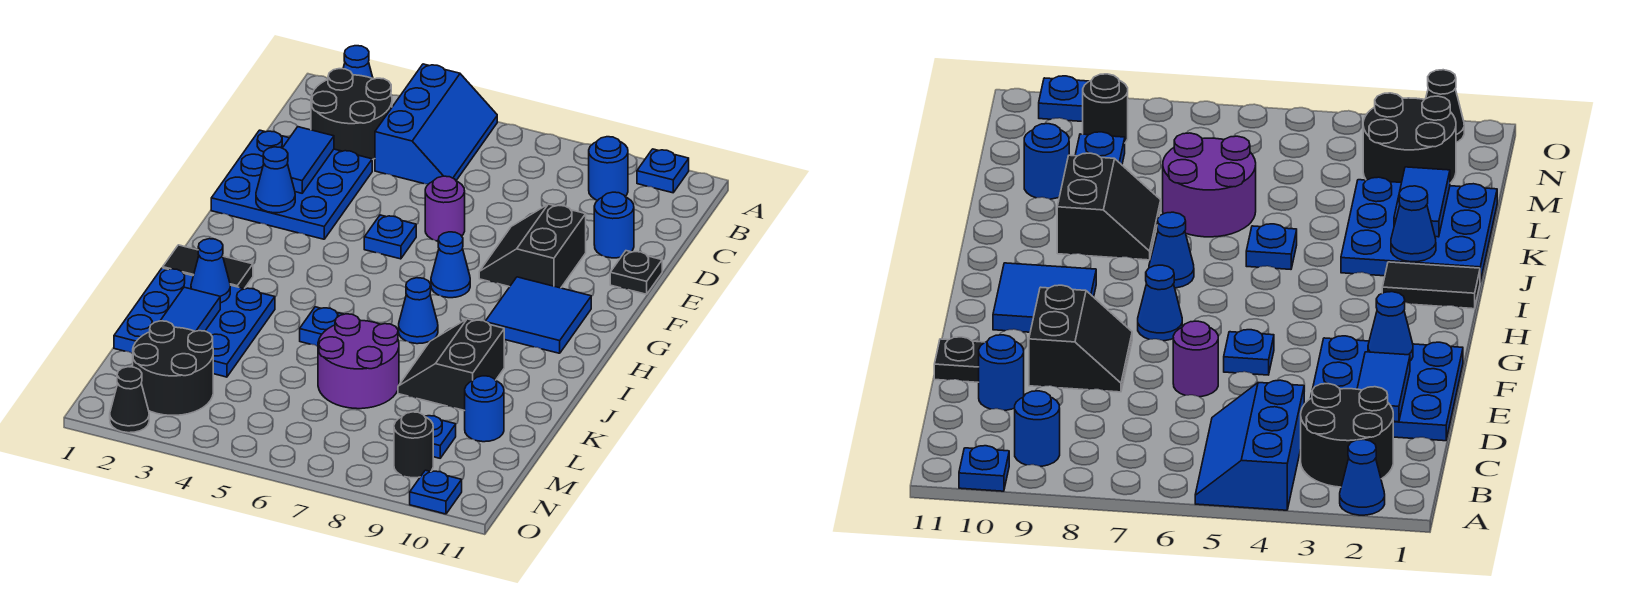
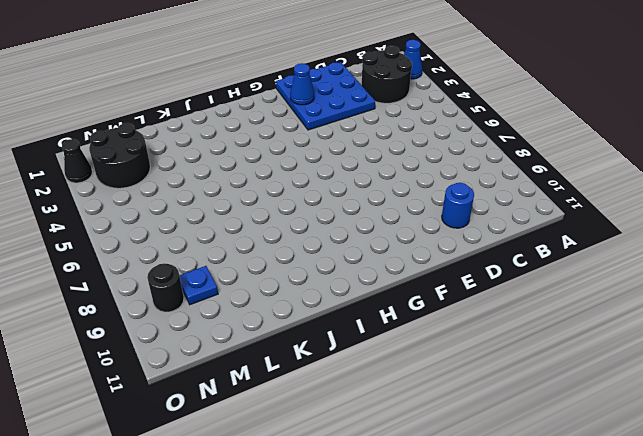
none -> blue 2x3 slope [375,64,497,184]
none -> blue 1x1 plate [637,149,689,193]
none -> blue 1x1 round brick [589,137,628,200]

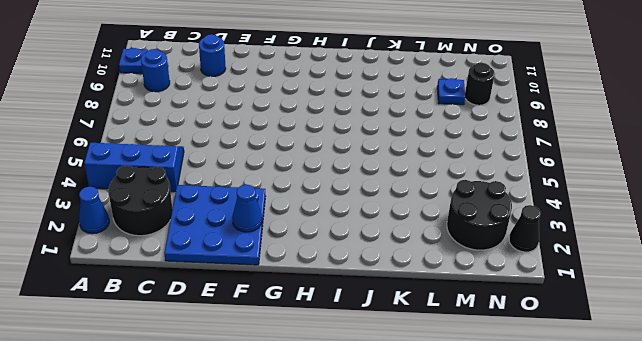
none -> purple 1x1 round brick [425,176,465,241]
none -> black 2x2 slope [479,204,586,288]
none -> black 1x1 plate [610,251,662,294]

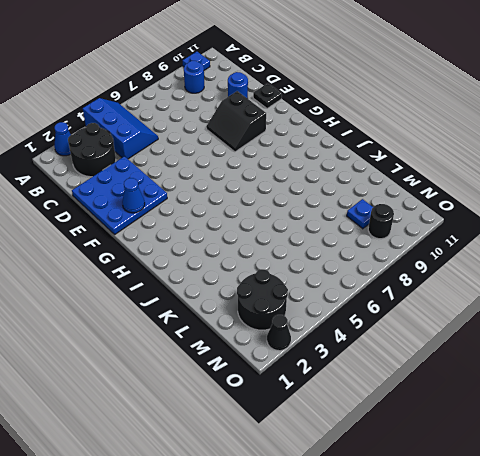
none -> purple 1x1 round brick [425,176,465,241]
none -> blue 1x1 plate [364,215,416,259]
none -> blue 1x1 cone [431,232,470,298]

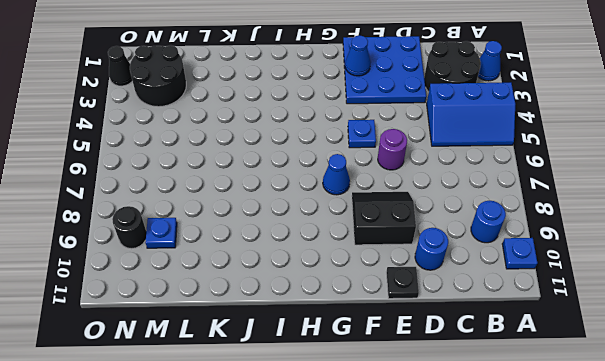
none -> blue 2x2 tile [485,277,591,353]
none -> black 1x2 tile [163,245,253,289]
none -> blue 1x1 cone [399,278,438,344]

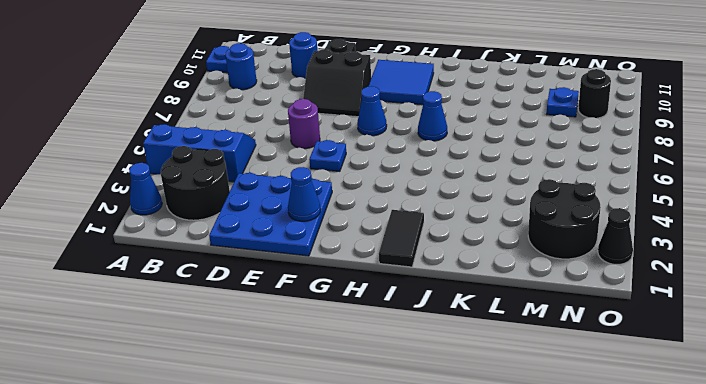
none -> blue 3x3 plate [114,268,275,377]
none -> blue 1x1 plate [300,307,344,346]
none -> black 2x2 slope [398,319,504,411]

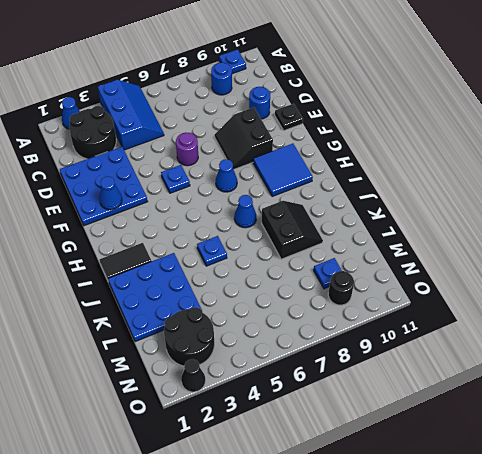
black 2x2 slope [262,201,323,259] -> black 2x2 slope turned to [398,319,504,411]
none -> purple 2x2 round brick [318,314,399,409]
none -> blue 1x1 round brick [465,376,504,442]
none -> blue 1x1 plate [410,470,462,514]

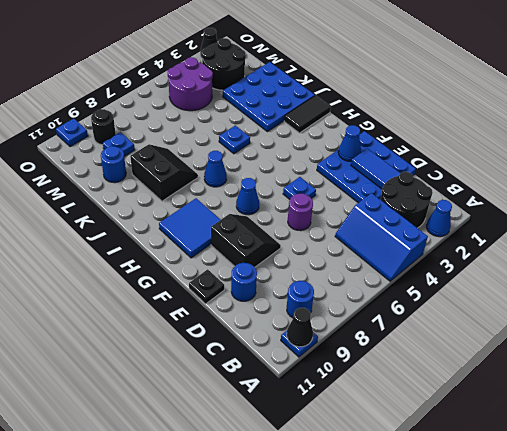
black 1x1 cone [287,308,313,347] -> none
purple 2x2 round brick [168,57,213,111] -> purple 2x2 round brick moved to [318,314,399,409]
none -> blue 1x1 cone [191,239,230,303]
none -> blue 1x2 tile [160,287,220,331]

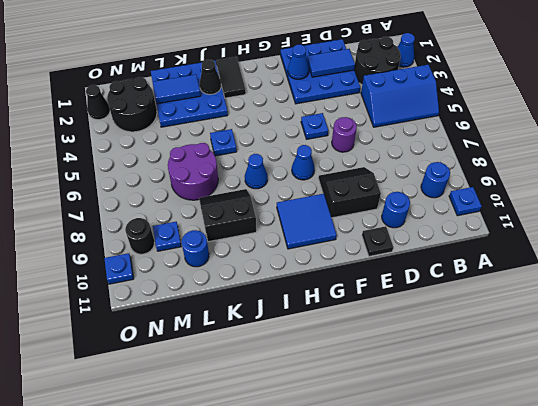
black 1x1 cone [200,60,221,95] -> blue 1x1 cone [191,239,230,303]

